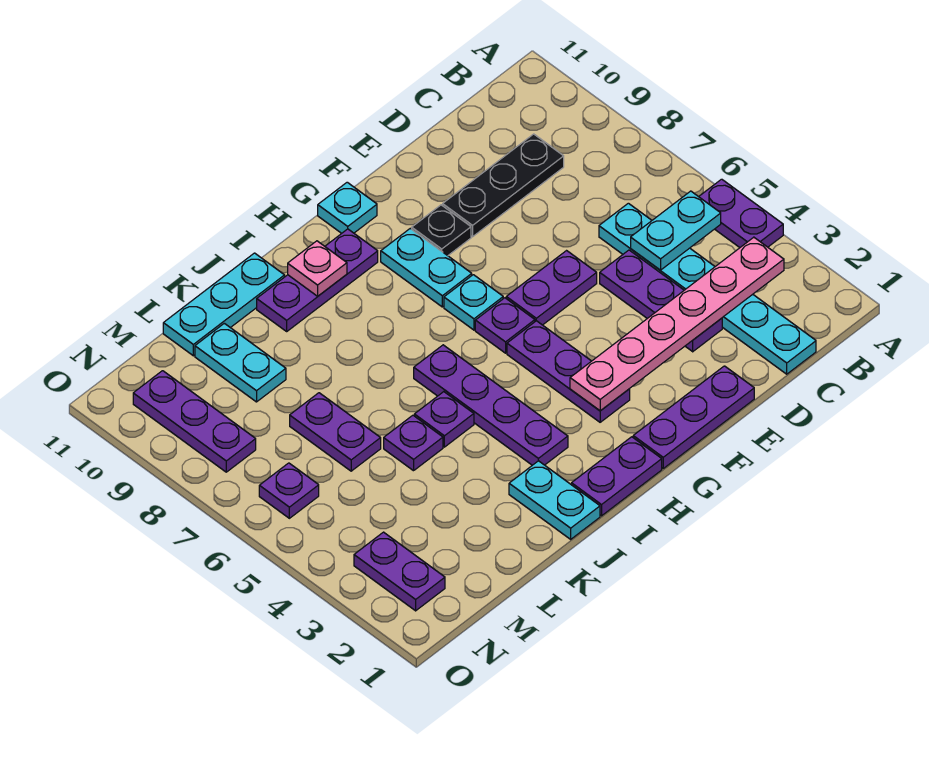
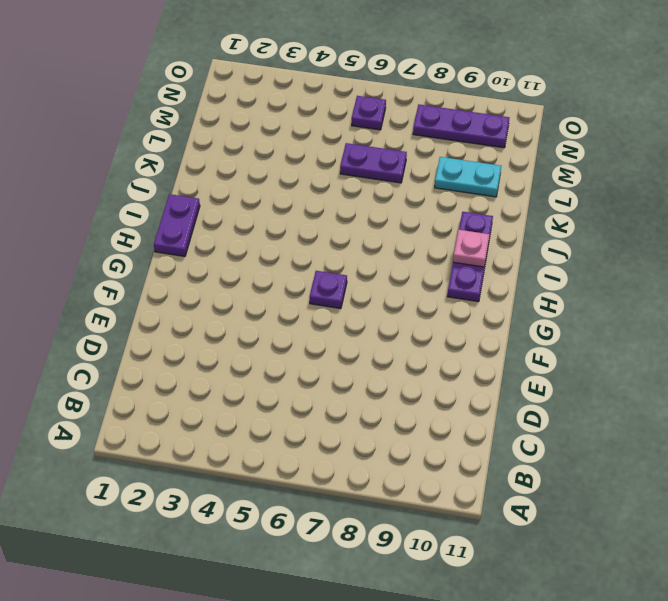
none -> purple 1x2 plate [699,179,783,247]
none -> cyan 1x6 plate [599,203,816,374]
none -> black 1x3 plate [443,134,564,237]

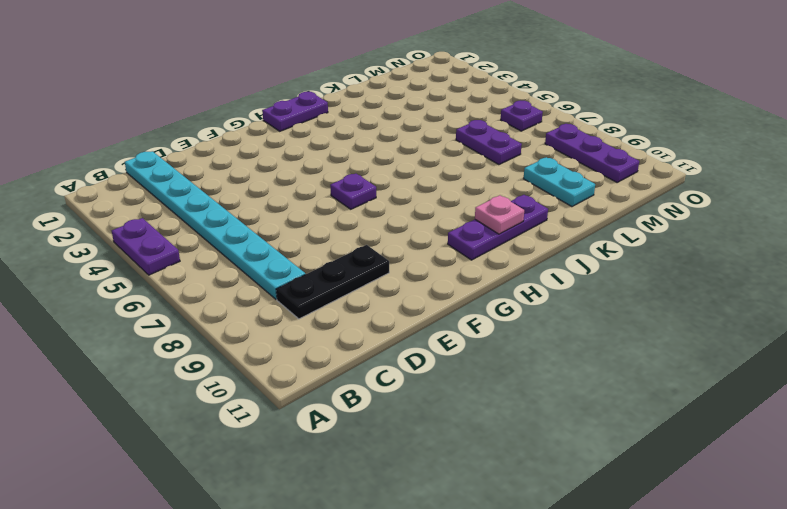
cyan 1x8 plate [125,151,305,299] -> cyan 1x6 plate [599,203,816,374]
none -> purple 1x3 plate [600,250,722,352]
none -> purple 1x3 plate [633,366,754,468]
none -> purple 1x2 plate [506,251,597,325]

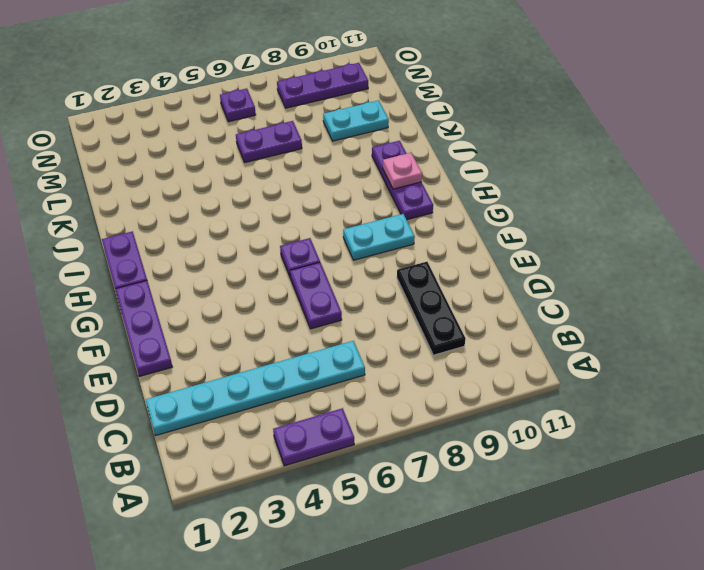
none -> purple 1x3 plate [600,250,722,352]
none -> black 1x1 plate [412,205,471,256]
none -> purple 1x3 plate [507,321,630,422]

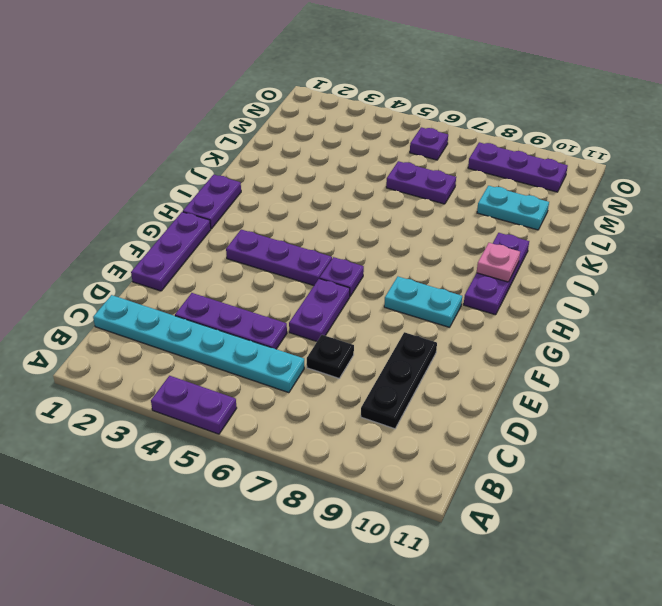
black 1x1 plate [307,335,354,378] -> black 1x1 plate moved to [412,205,471,256]
none -> cyan 1x1 plate [444,275,503,330]
none -> cyan 1x1 plate [318,182,377,233]
none -> purple 1x4 plate [414,345,568,465]

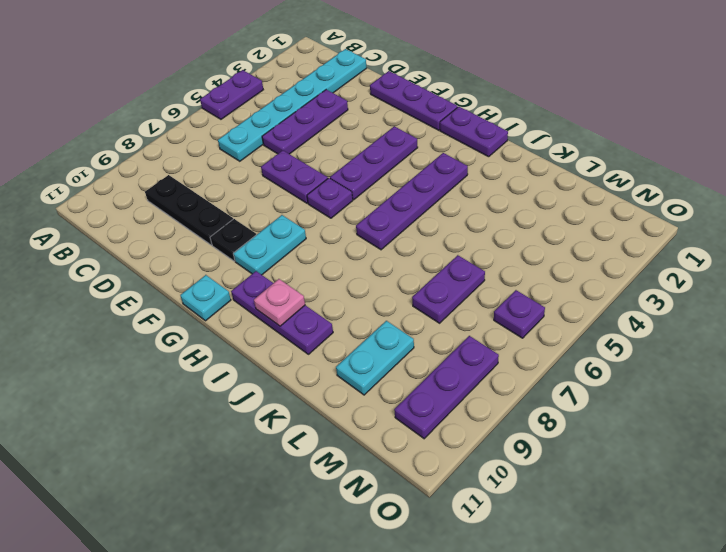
none -> cyan 1x1 plate [444,275,503,330]
none -> cyan 1x2 plate [509,461,600,539]
none -> purple 1x1 plate [414,392,474,447]

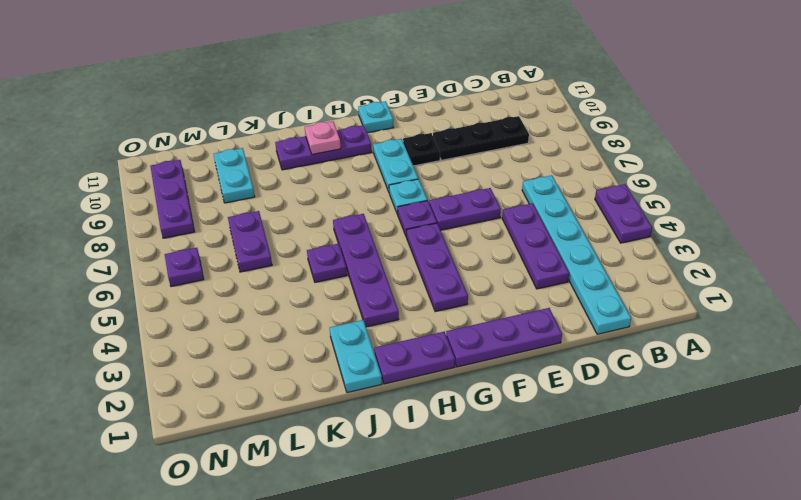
none -> cyan 1x3 plate [163,253,285,356]
none -> purple 1x1 plate [384,415,443,471]
none -> purple 1x2 plate [354,532,445,611]

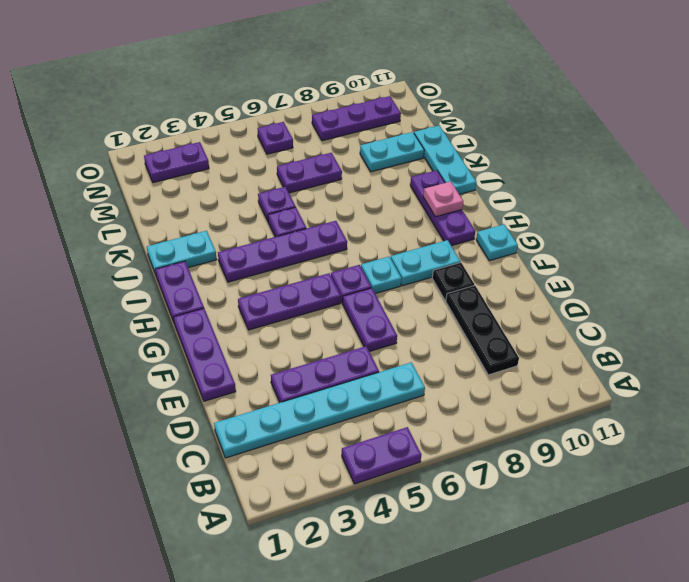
none -> pink 1x6 plate [570,237,784,411]
none -> cyan 1x2 plate [631,191,721,270]

